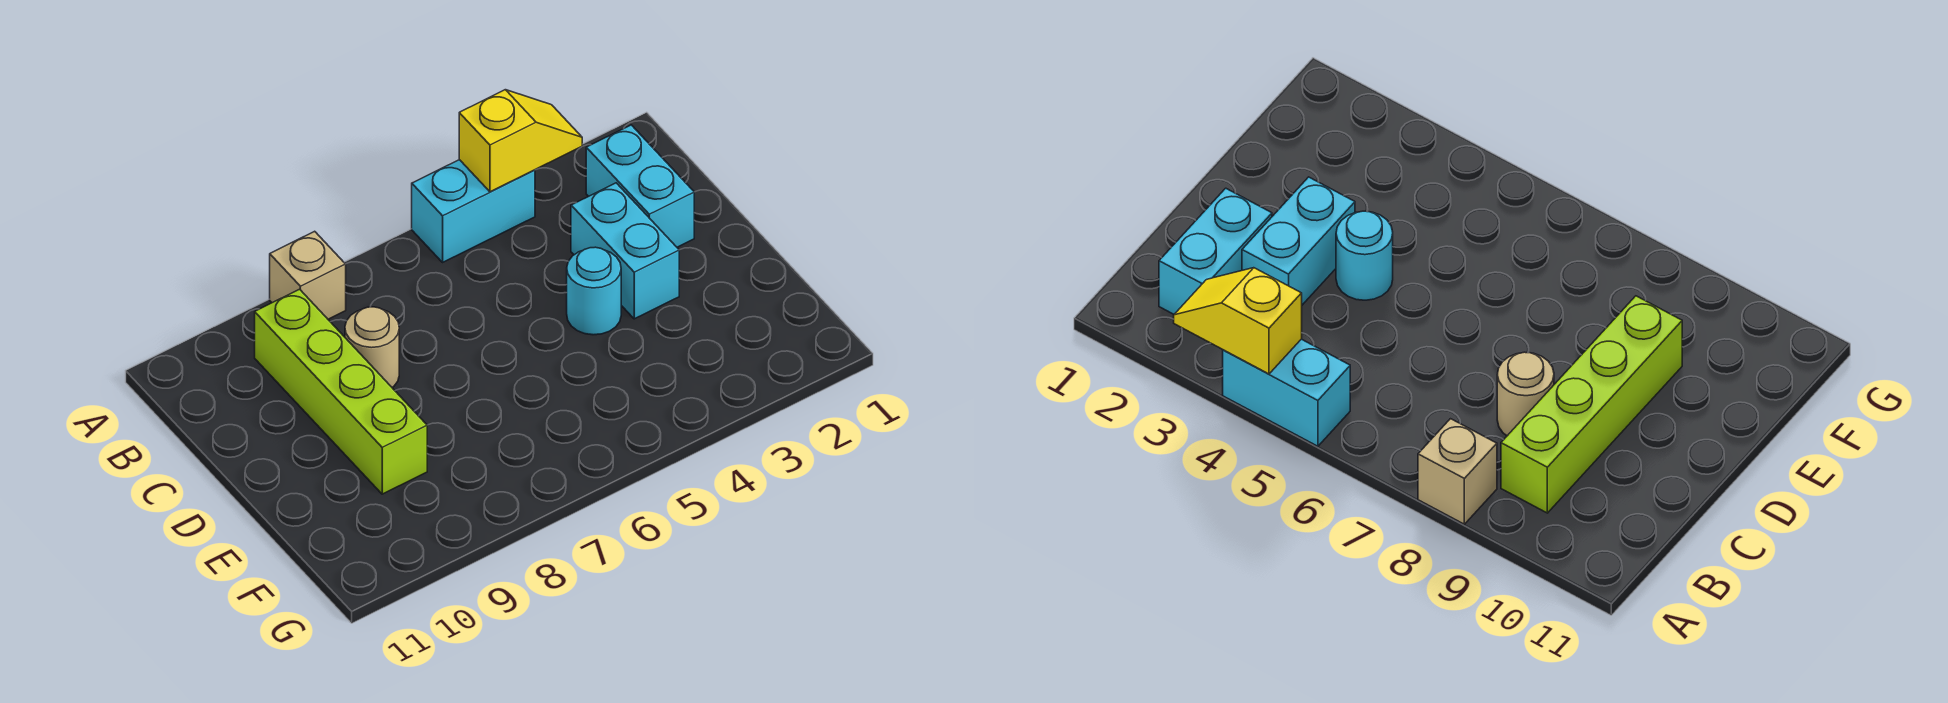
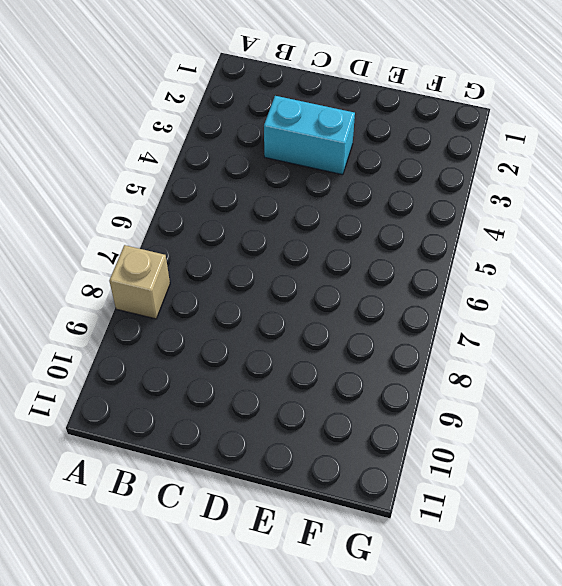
none -> cyan 1x2 brick [412,160,535,262]
none -> cyan 1x2 brick [586,125,694,247]

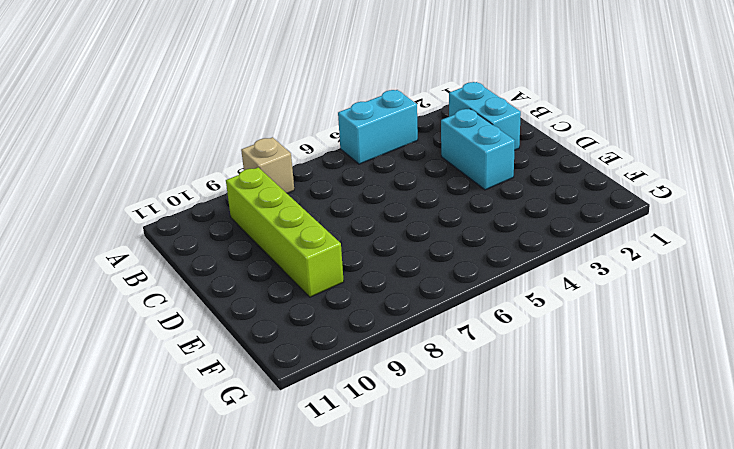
none -> tan 1x1 round brick [345,307,399,387]
none -> cyan 1x1 round brick [567,247,621,335]

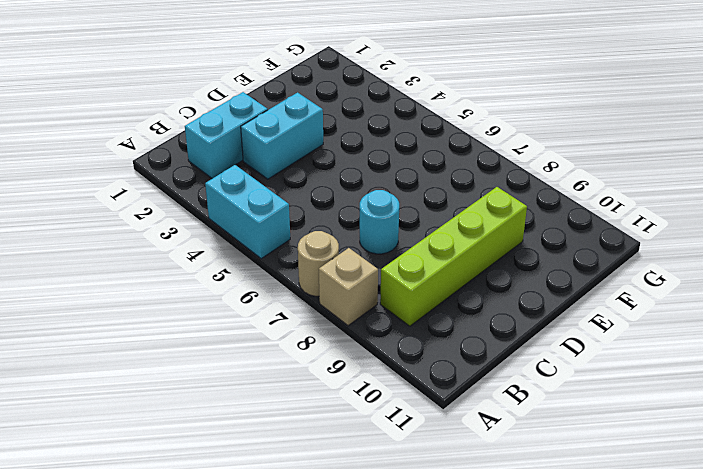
tan 1x1 round brick [298,231,339,296] -> tan 1x1 round brick moved to [345,307,399,387]
cyan 1x1 round brick [360,190,399,254] -> cyan 1x1 round brick moved to [567,247,621,335]
none -> yellow 1x2 slope [459,90,582,192]

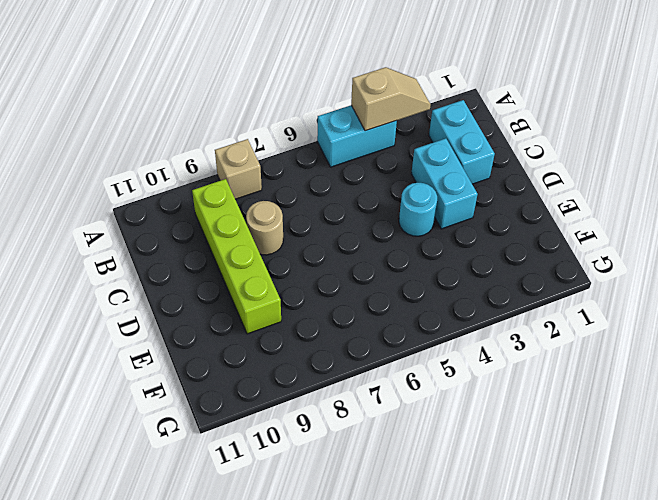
tan 1x2 slope [351,67,431,131] -> yellow 1x2 slope [459,90,582,192]

